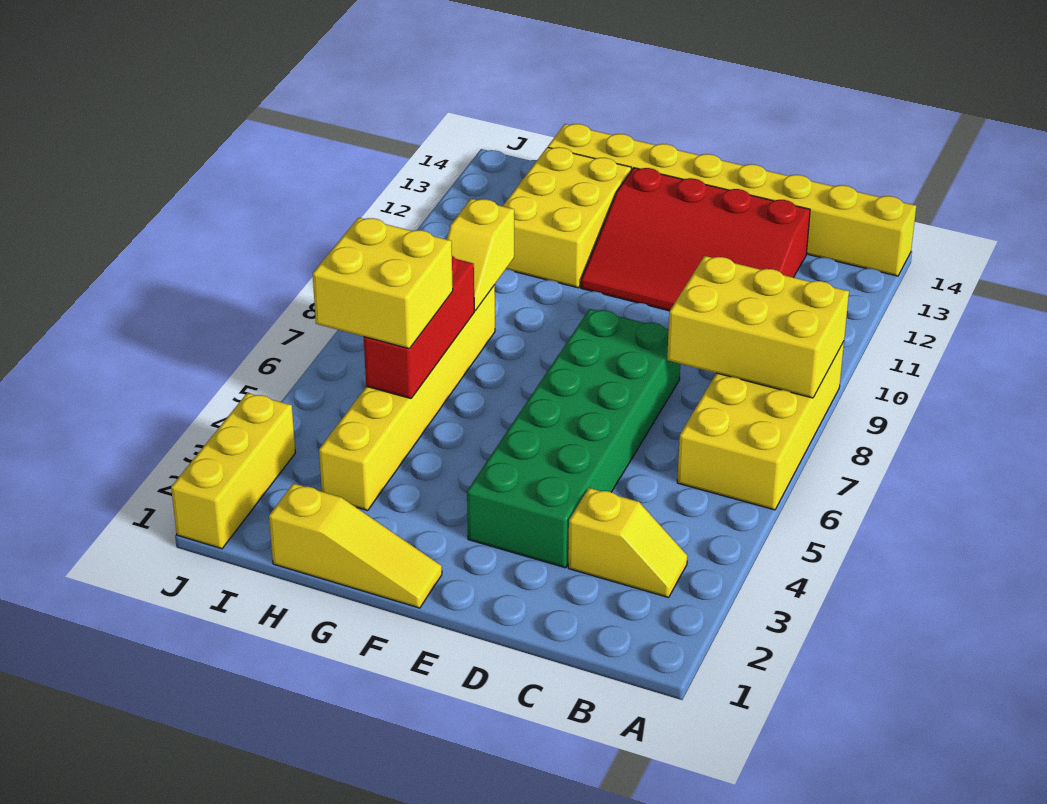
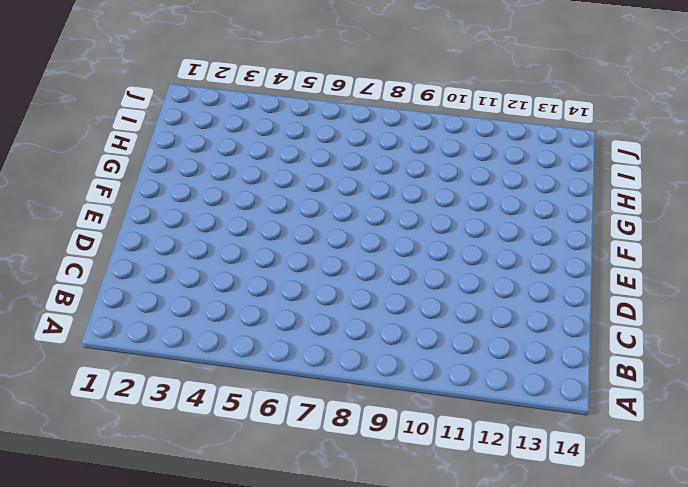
none -> yellow 2x4 brick [677,342,844,510]
none -> yellow 1x8 brick [548,124,916,276]
none -> yellow 1x2 slope [568,488,687,598]

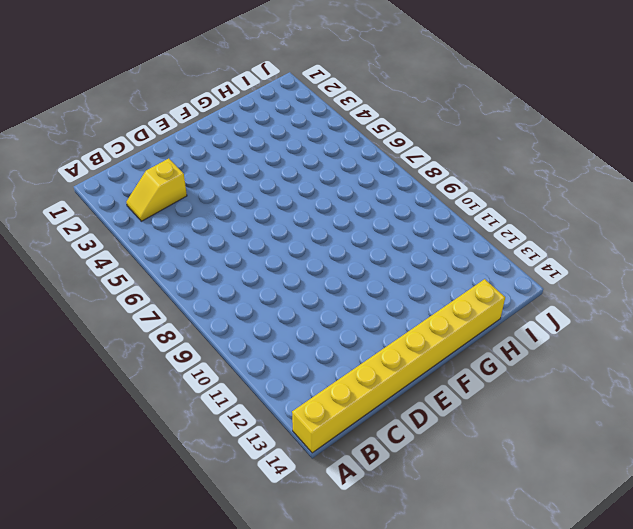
none -> yellow 2x4 brick [677,342,844,510]
none -> red 3x4 slope [581,168,810,311]
none -> green 2x6 brick [467,309,680,568]

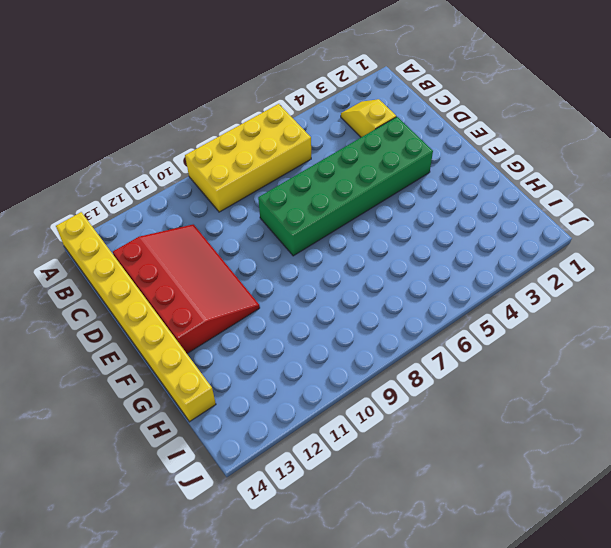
none -> yellow 1x3 slope [269,484,442,608]
none -> yellow 2x3 brick [503,147,631,288]
none -> yellow 1x6 brick [319,285,495,510]

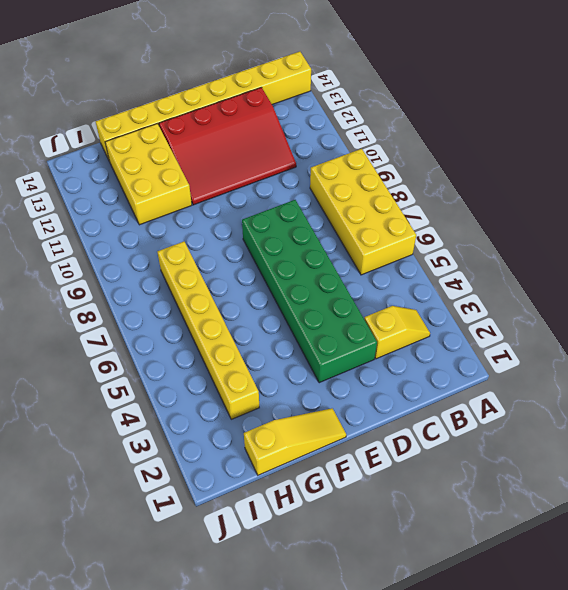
none -> yellow 1x3 brick [171,393,295,549]
none -> yellow 2x3 brick [667,256,849,398]
none -> red 1x3 brick [364,256,475,398]

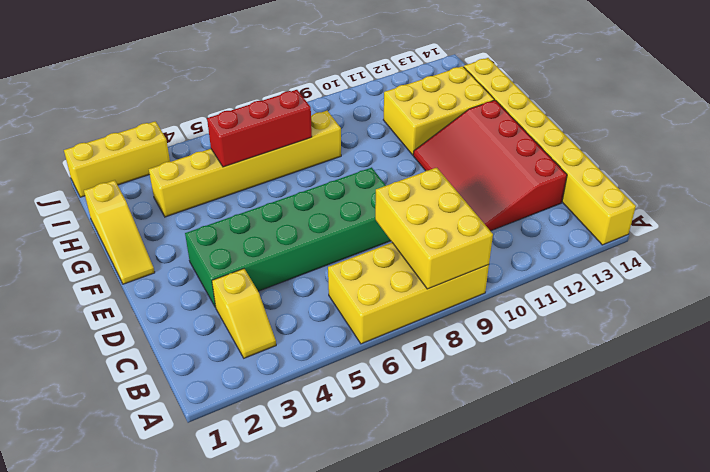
none -> yellow 1x2 slope [447,199,514,311]
none -> yellow 2x2 brick [313,218,453,349]

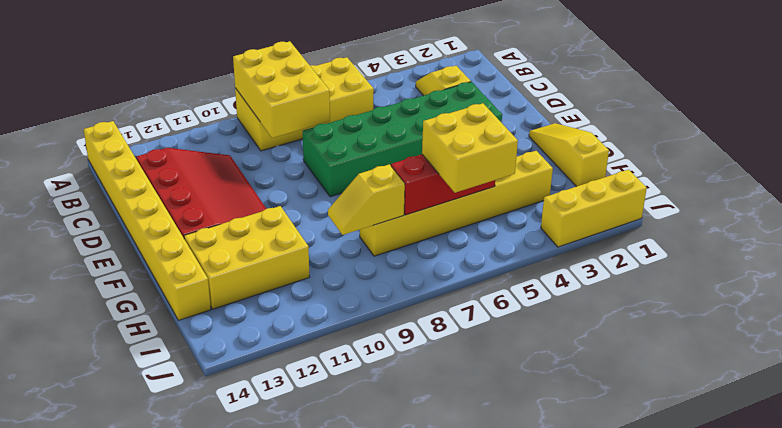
yellow 1x2 slope [328,164,405,235] -> yellow 1x2 slope turned to [447,199,514,311]

